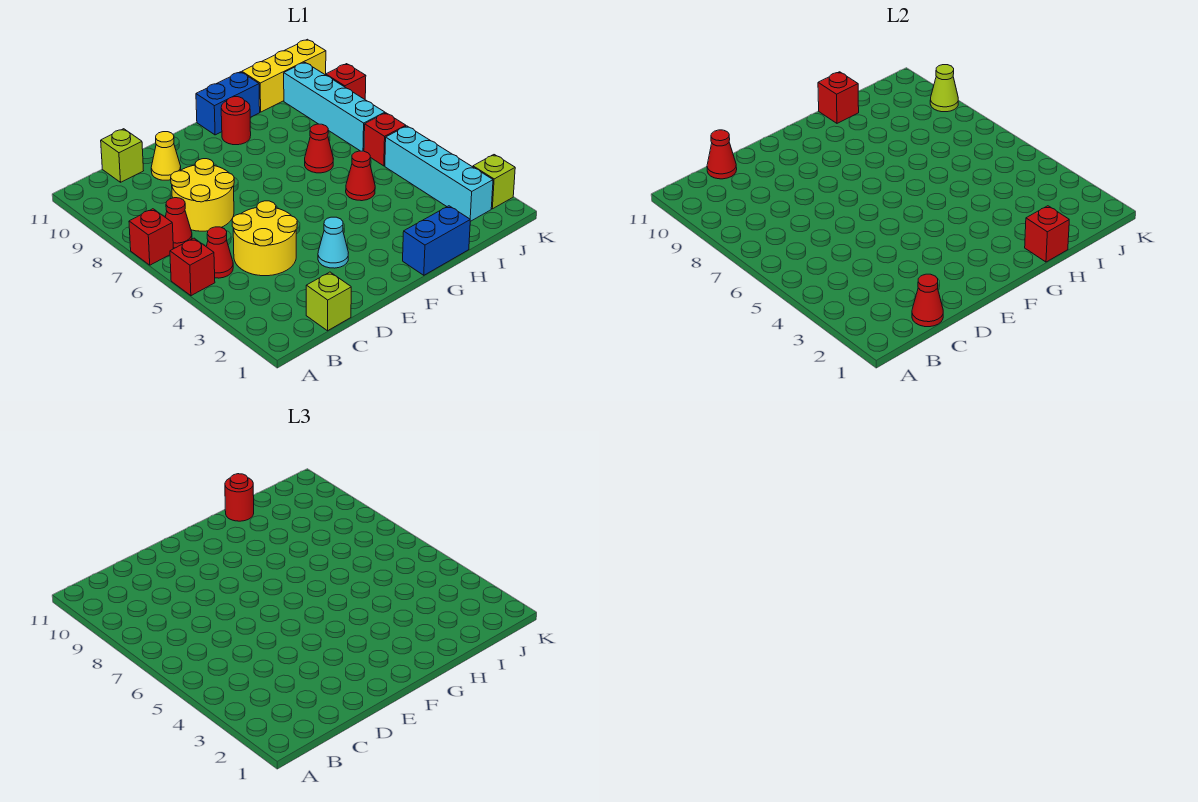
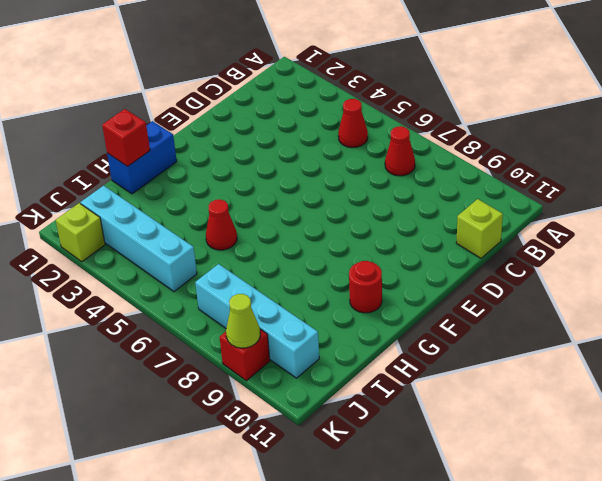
none -> red 1x1 brick [170,238,215,296]
none -> red 1x1 brick [129,209,173,265]
none -> lime 1x1 brick [306,272,351,331]

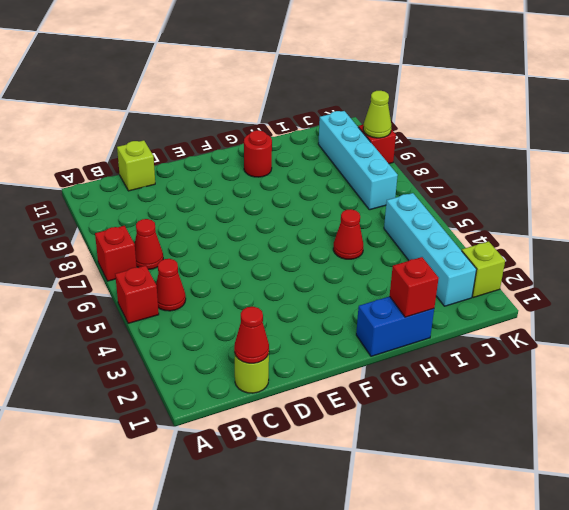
lime 1x1 round brick [235,354,269,393] -> lime 1x1 brick [306,272,351,331]
none -> yellow 2x2 round brick [232,201,297,276]
none -> yellow 2x2 round brick [171,159,234,231]
none -> yellow 1x1 cone [151,132,181,180]

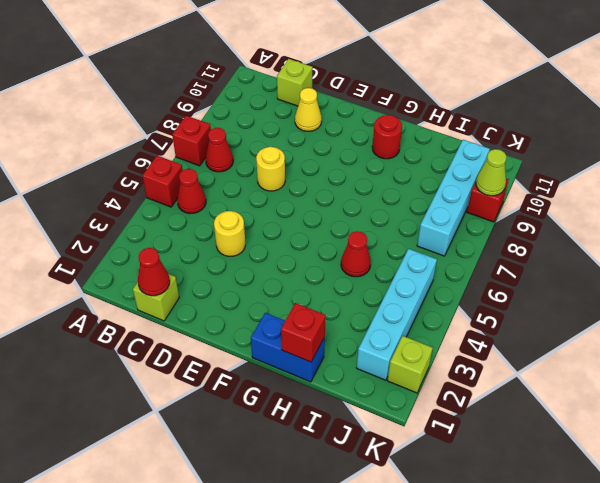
yellow 1x1 round brick [214,211,245,256] -> yellow 2x2 round brick [232,201,297,276]
yellow 1x1 round brick [256,147,285,191] -> yellow 2x2 round brick [171,159,234,231]
none -> cyan 1x1 cone [318,217,348,268]
none -> blue 1x2 brick [196,72,260,135]
none -> red 1x1 cone [305,124,333,173]

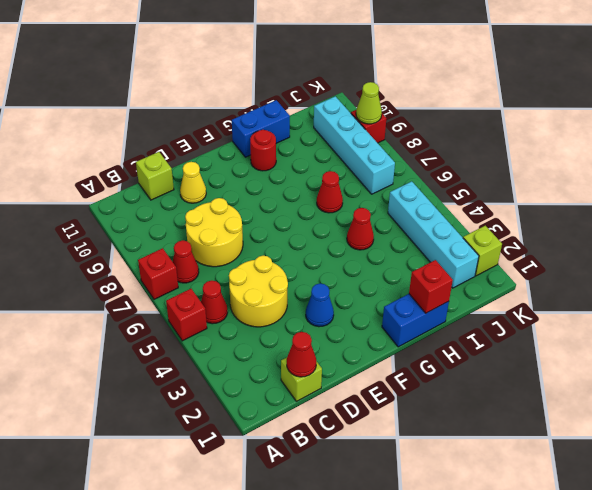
blue 1x1 cone [306,284,334,327] -> cyan 1x1 cone [318,217,348,268]
none -> yellow 1x3 brick [242,39,326,112]
none -> red 1x1 brick [364,113,406,166]
none -> red 1x1 cone [707,130,737,179]

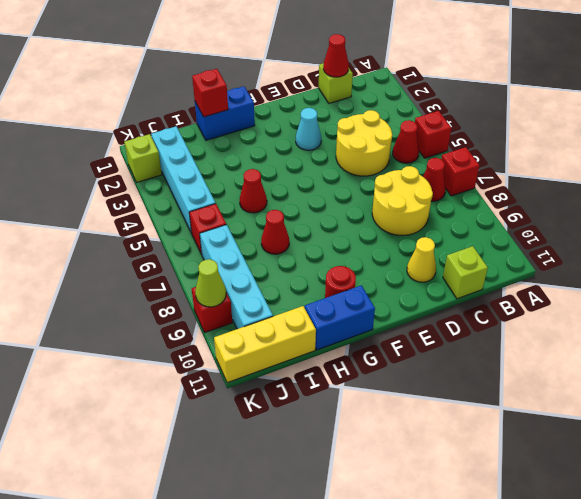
none -> red 1x1 cone [707,130,737,179]
none -> red 1x1 brick [818,72,859,123]
none -> red 1x1 round brick [225,474,254,521]

